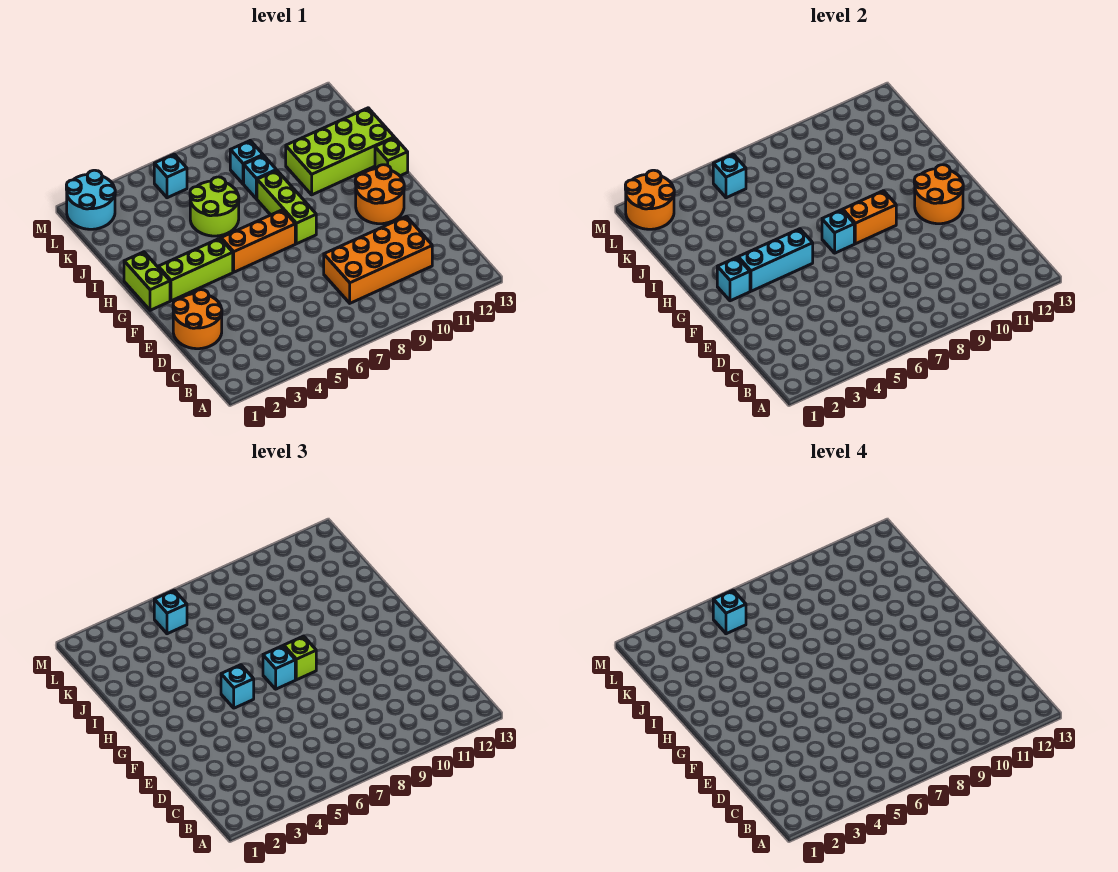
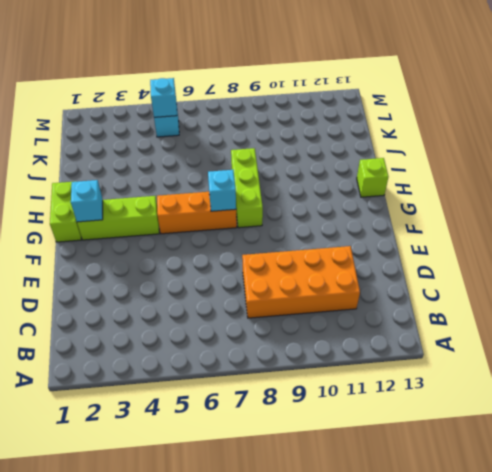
none -> orange 2x2 round brick [173,290,222,349]
none -> orange 2x2 round brick [355,165,404,224]
none -> lime 2x2 round brick [190,177,239,236]

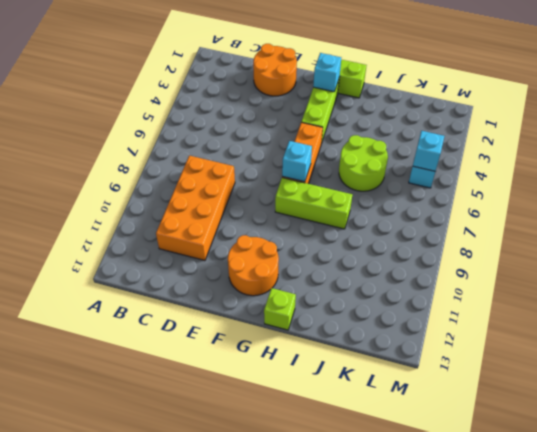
none -> lime 2x4 brick [286,108,394,195]
none -> cyan 1x1 brick [244,155,276,199]
none -> cyan 1x1 brick [230,141,263,184]

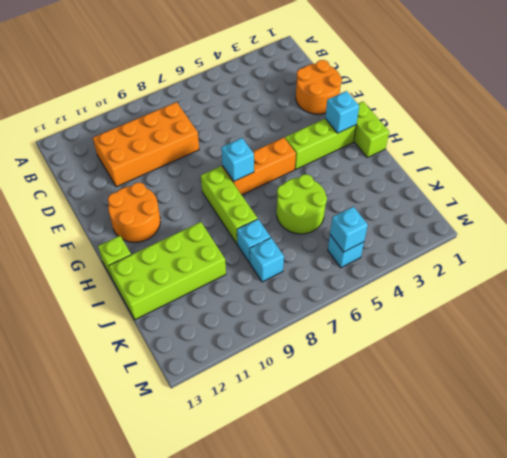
none -> cyan 2x2 round brick [66,170,115,229]
none -> orange 2x2 round brick [914,165,963,224]
none -> cyan 1x3 brick [738,229,813,291]

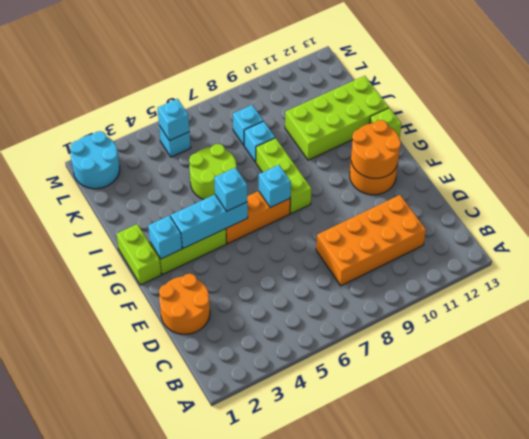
none -> orange 1x2 brick [843,191,896,244]
none -> orange 2x2 round brick [625,170,674,229]
none -> cyan 1x1 brick [263,646,295,689]

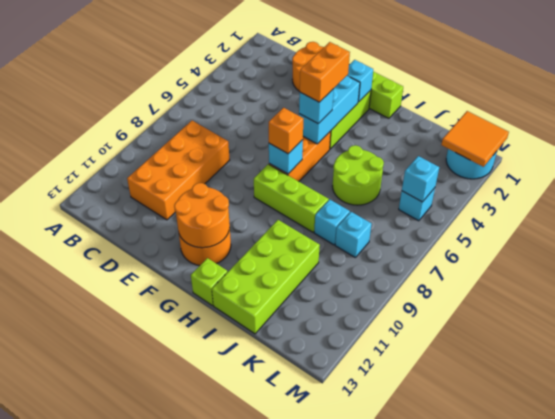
orange 1x2 brick [300,42,350,102] -> orange 1x2 brick moved to [843,191,896,244]
orange 1x1 brick [269,108,303,154] -> cyan 1x1 brick [263,646,295,689]
orange 2x2 tile [441,111,509,167] -> orange 2x2 round brick [625,170,674,229]
none -> lime 1x1 brick [284,636,316,680]
none -> cyan 1x1 brick [154,590,187,634]
none -> cyan 1x1 brick [713,590,746,634]

